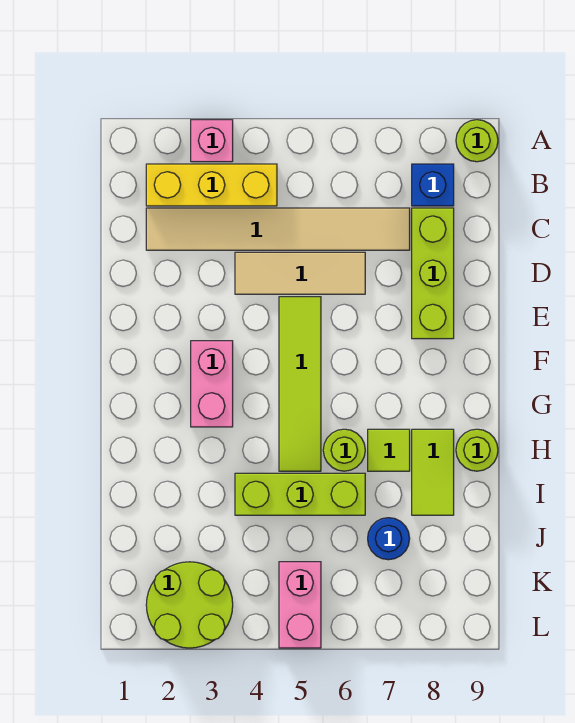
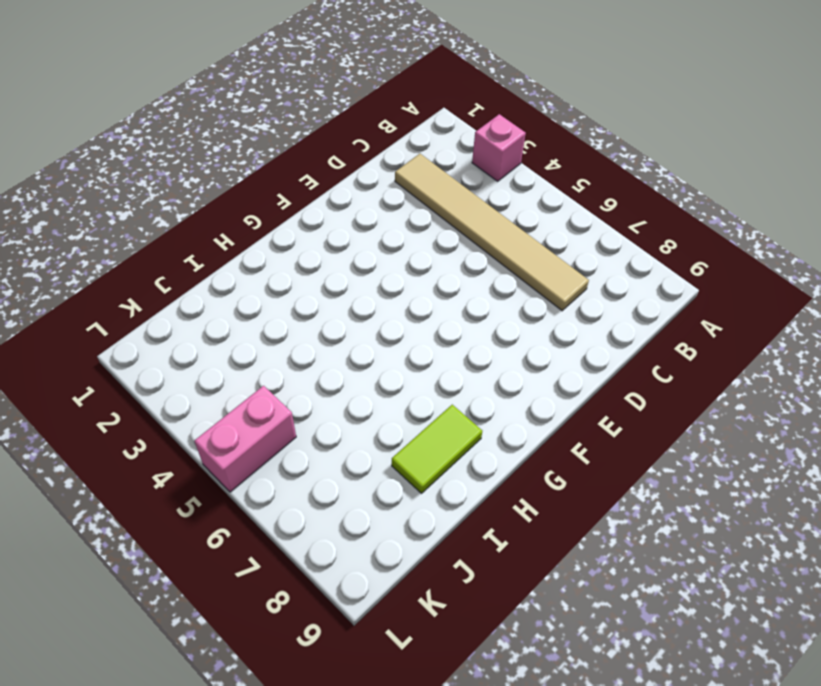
none -> lime 1x1 round brick [456,120,498,162]
none -> yellow 1x3 brick [146,164,277,206]
none -> blue 1x1 brick [412,164,454,206]

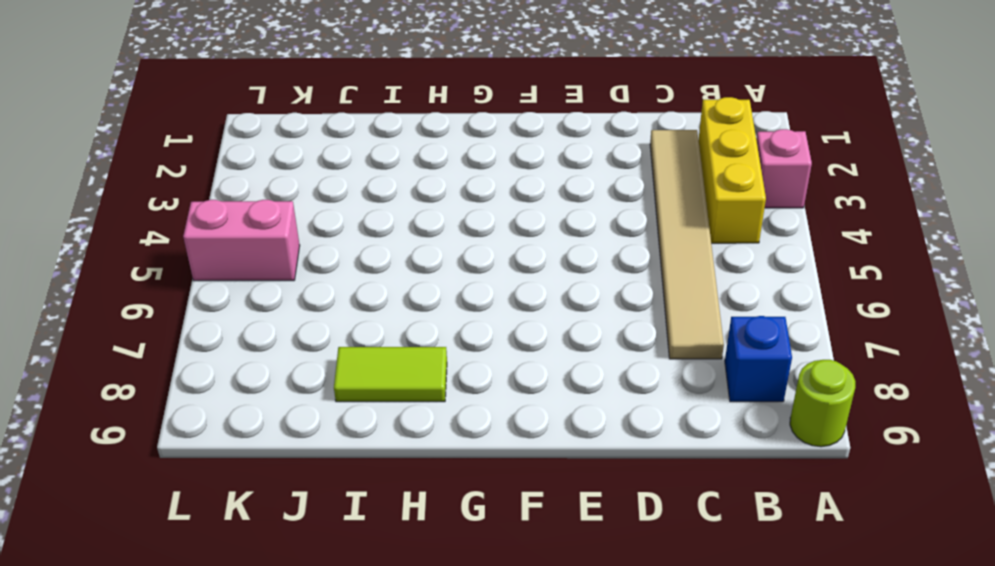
none -> lime 1x3 brick [412,208,454,339]
none -> tan 1x3 tile [235,252,365,294]
none -> lime 1x4 tile [279,297,321,471]

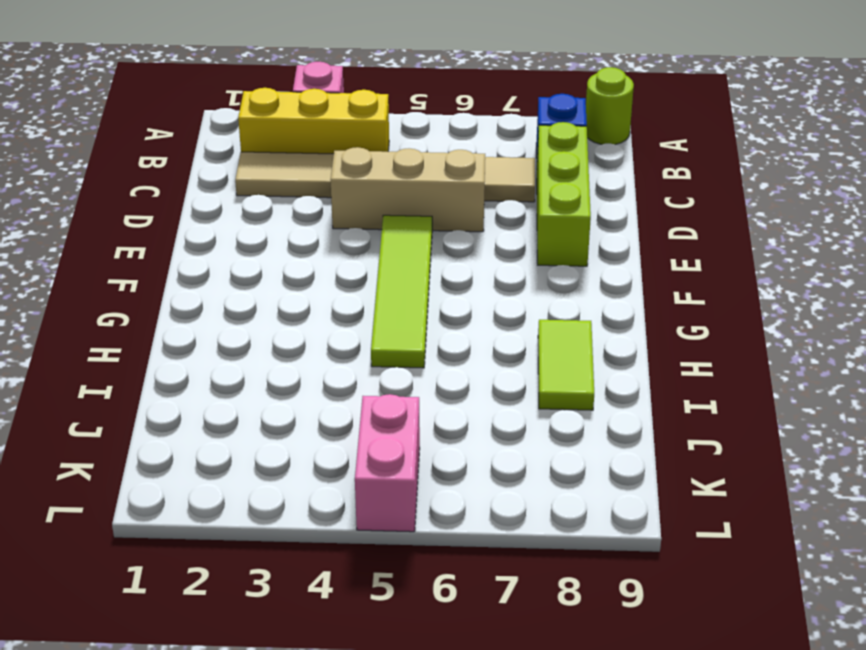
tan 1x3 brick [331,147,485,232] -> tan 1x3 tile [235,252,365,294]
none -> pink 1x2 brick [191,341,233,427]
none -> lime 1x1 round brick [323,429,365,471]
none -> lime 1x1 tile [368,429,410,471]

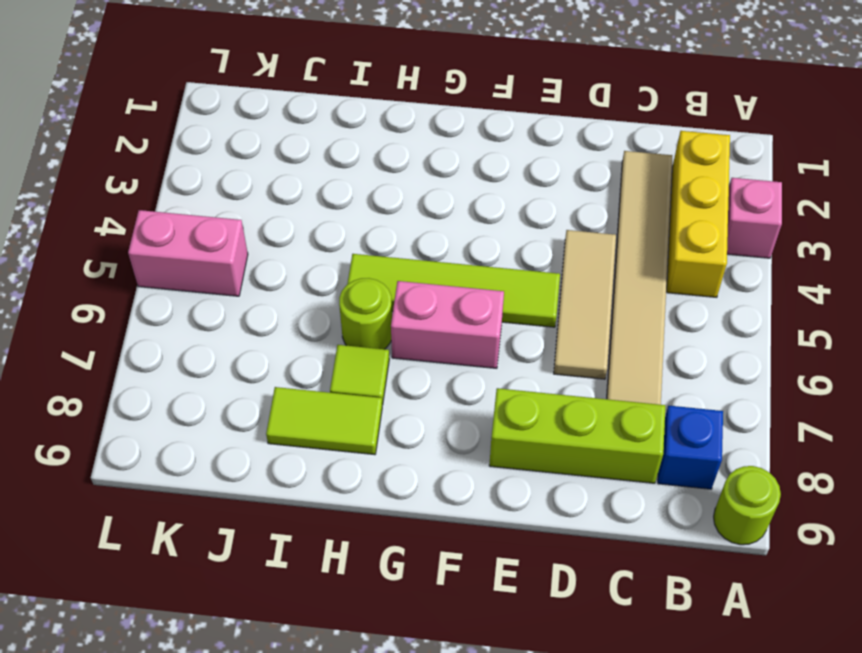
pink 1x2 brick [391,281,504,368] -> pink 1x2 brick moved to [191,341,233,427]
none -> lime 1x1 round brick [456,429,498,471]
none -> lime 1x3 brick [235,473,365,515]
none -> blue 1x1 round brick [368,518,410,560]

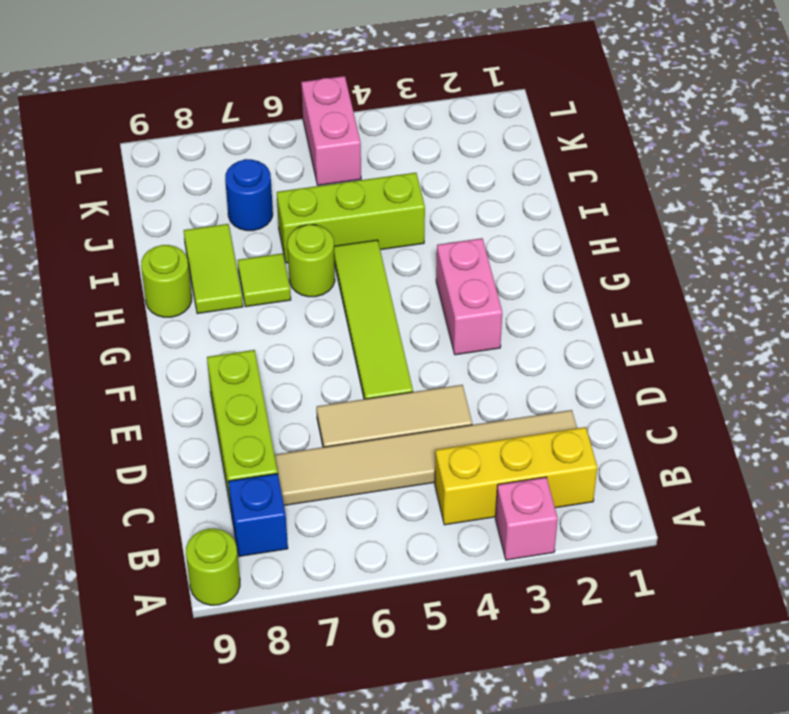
none -> lime 2x2 round brick [146,562,233,648]

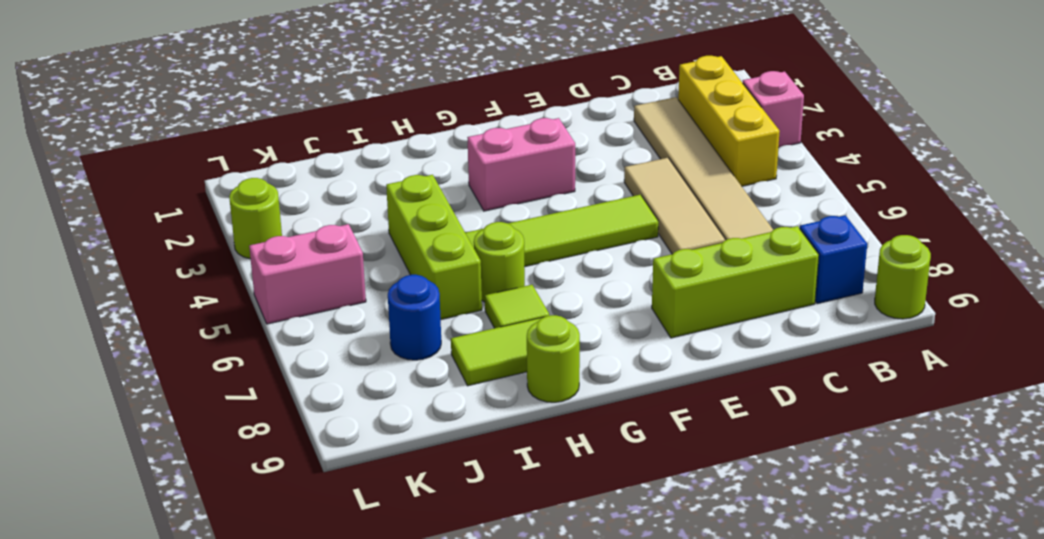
lime 1x1 round brick [229,178,282,259] -> lime 2x2 round brick [146,562,233,648]

